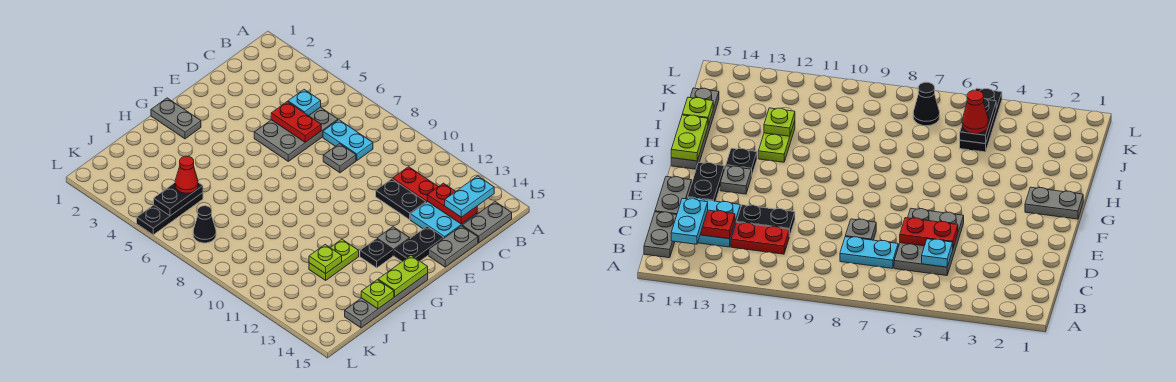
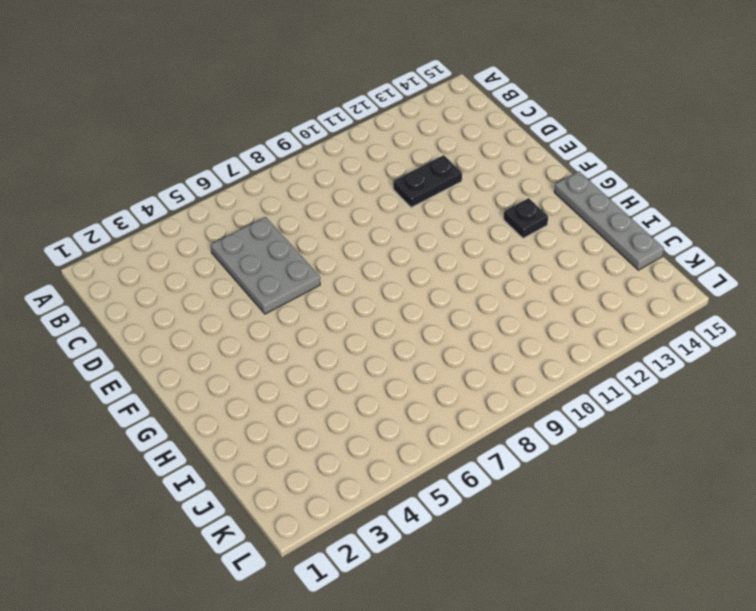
none -> grey 1x2 plate [462,202,512,243]
none -> cyan 1x2 plate [323,120,373,161]
none -> red 1x2 plate [393,167,438,202]

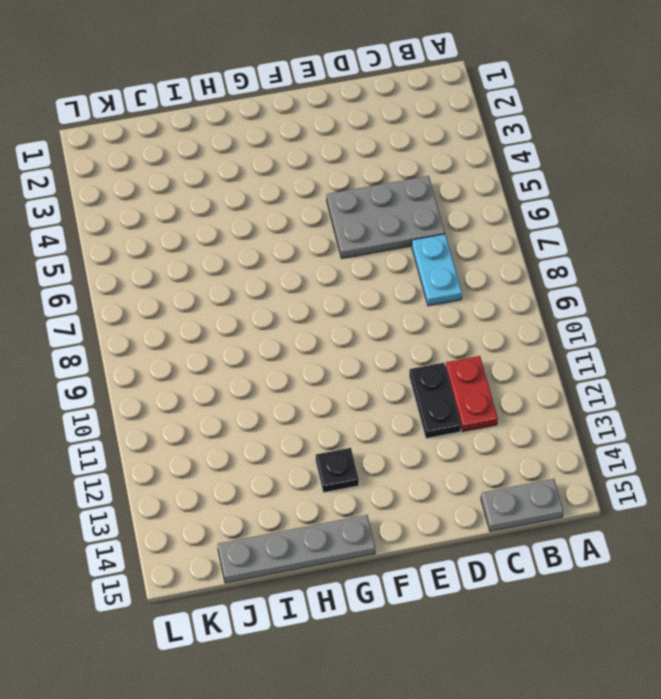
none -> cyan 2x2 plate [411,202,477,238]
none -> grey 1x1 plate [323,144,356,173]
none -> grey 1x2 plate [429,226,478,267]

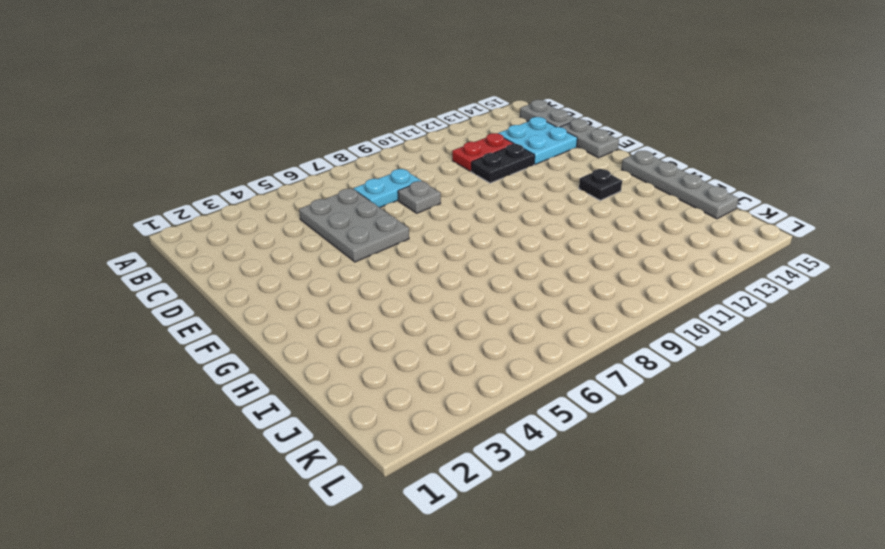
none -> black 1x2 plate [394,226,444,261]
none -> grey 1x1 plate [377,227,410,256]
none -> grey 1x2 plate [151,98,201,139]

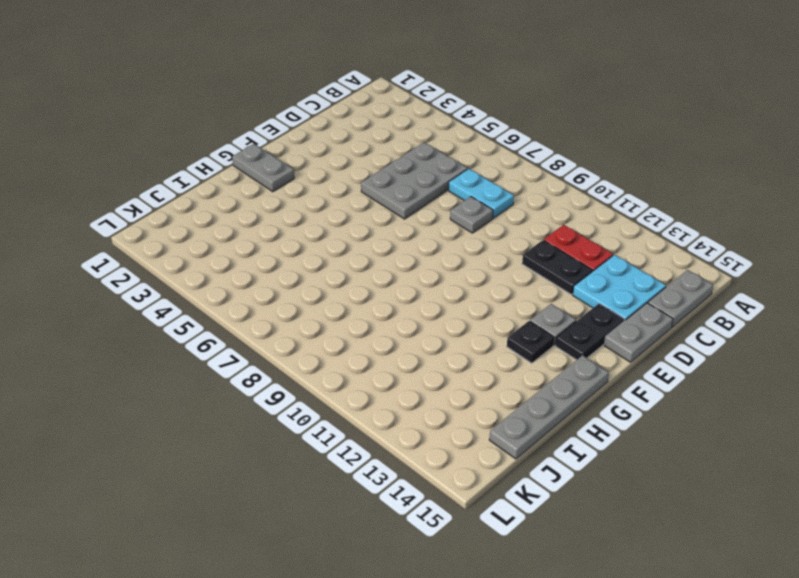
none -> lime 1x2 plate [309,239,359,280]
none -> black 1x3 plate [137,193,203,235]
none -> black 1x1 cone [193,206,216,243]

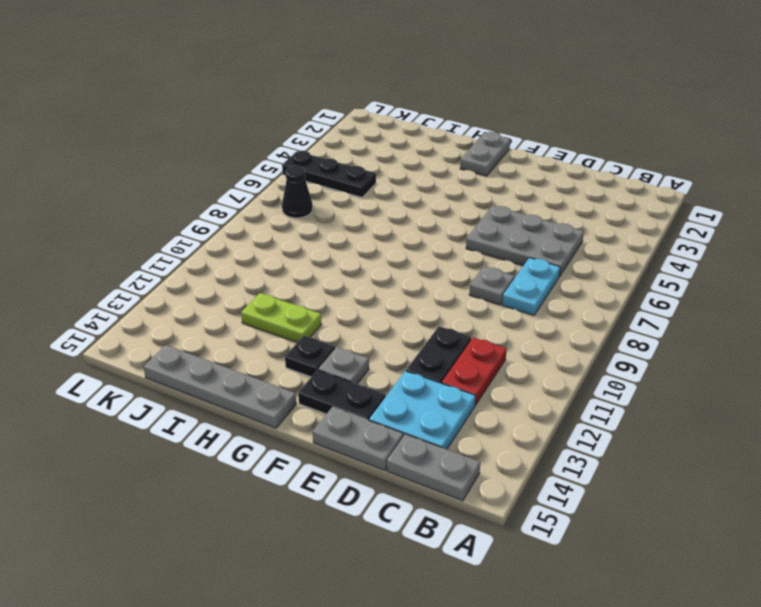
none -> cyan 1x1 plate [288,90,321,116]
none -> red 1x2 plate [427,183,477,224]
none -> red 1x2 plate [271,102,321,142]

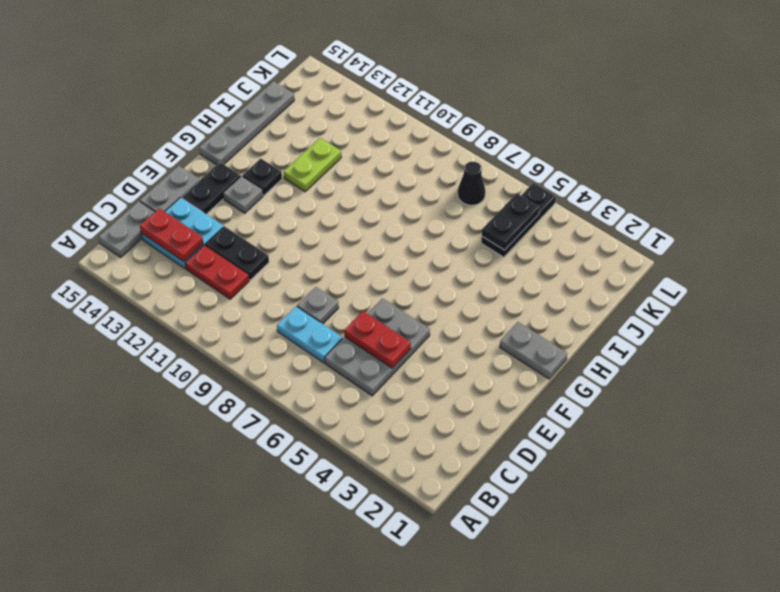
none -> cyan 1x1 plate [288,90,321,116]
none -> lime 1x2 plate [378,256,428,296]
none -> lime 1x1 plate [309,245,342,274]

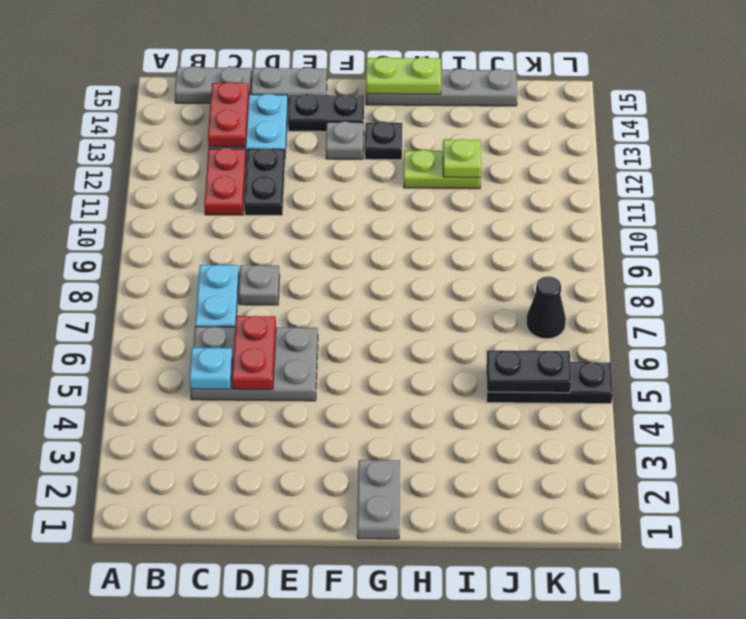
none -> lime 1x1 plate [361,280,394,309]
none -> cyan 1x2 plate [445,176,494,217]
none -> red 1x1 cone [175,156,198,193]

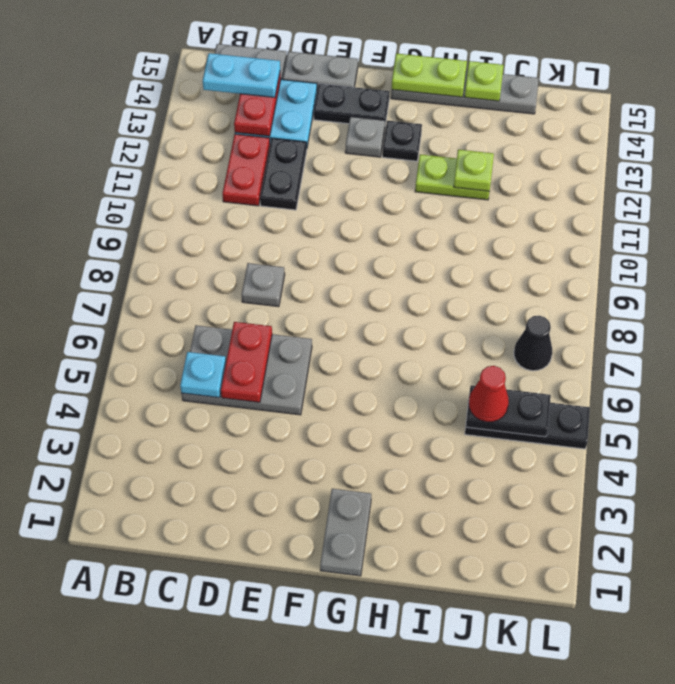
none -> cyan 1x2 plate [323,120,373,161]

